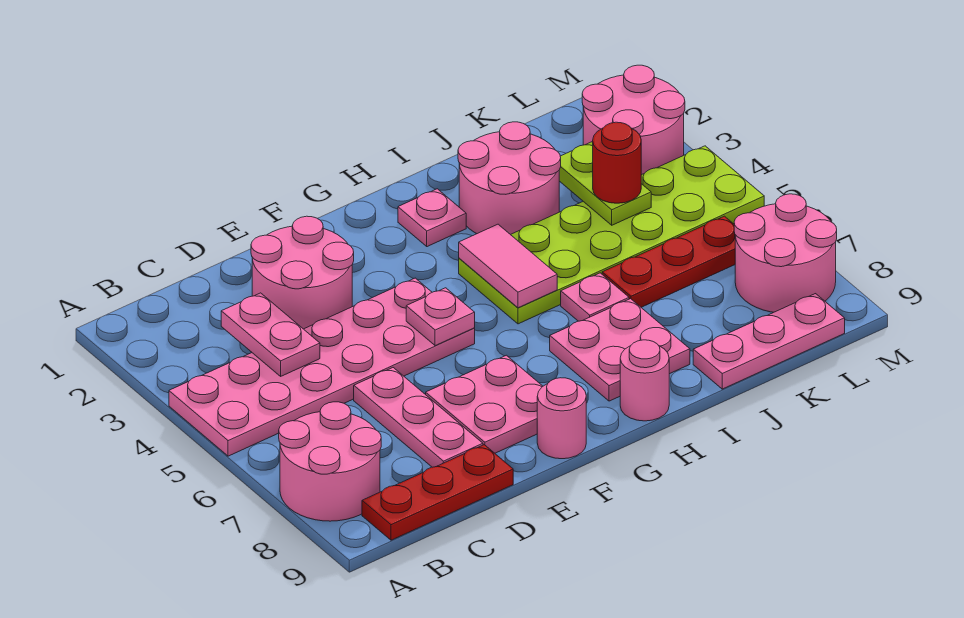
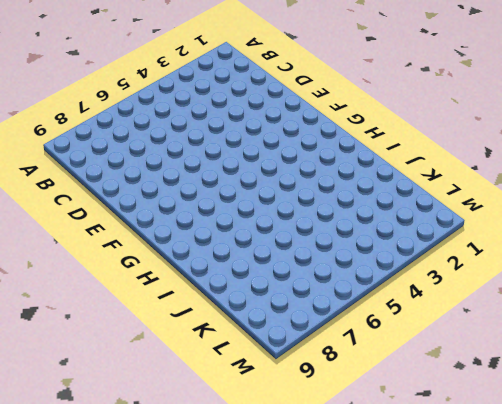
none -> pink 2x6 plate [169,278,475,456]
none -> pink 2x2 round brick [279,402,381,521]
none -> red 1x3 plate [362,445,513,540]

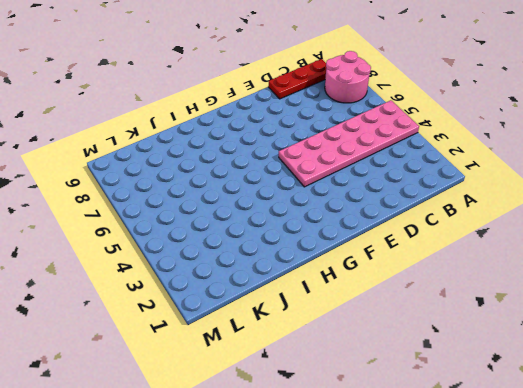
none -> pink 2x2 round brick [251,216,354,329]
none -> pink 1x3 plate [354,368,483,467]
none -> pink 2x2 plate [426,355,543,453]

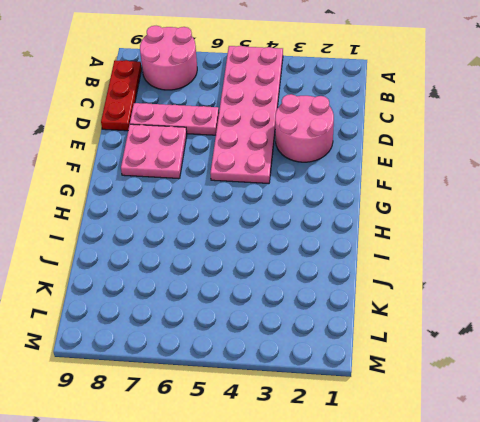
none -> pink 1x1 round brick [537,378,586,459]
none -> pink 1x1 plate [398,189,466,247]
none -> lime 2x6 plate [459,146,764,324]

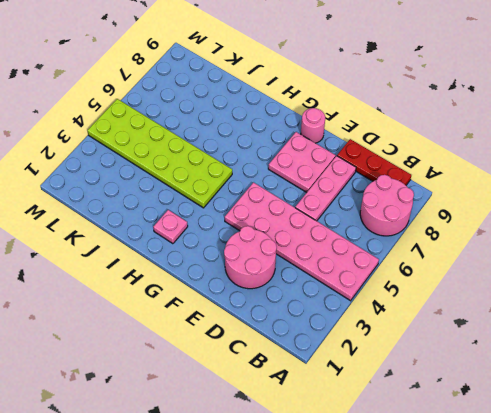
none -> pink 2x2 plate [550,299,690,401]
none -> pink 1x1 round brick [620,340,669,421]
none -> pink 2x2 round brick [458,122,561,235]

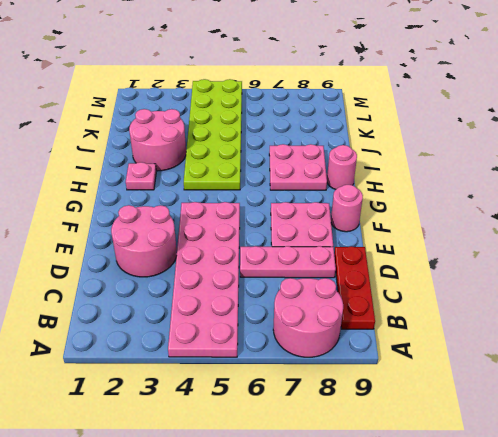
none -> pink 1x1 plate [561,273,629,321]
none -> red 1x3 plate [602,216,735,307]
none -> pink 1x3 plate [693,294,845,389]

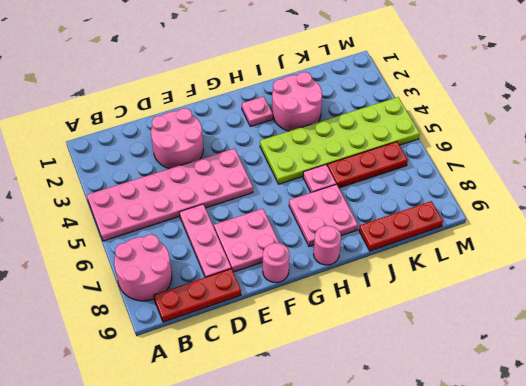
red 1x3 plate [359,201,443,251] -> pink 1x3 plate [693,294,845,389]
none -> pink 2x2 round brick [582,65,685,175]
none -> pink 2x2 round brick [734,194,837,312]
none -> pink 1x2 plate [221,293,320,376]

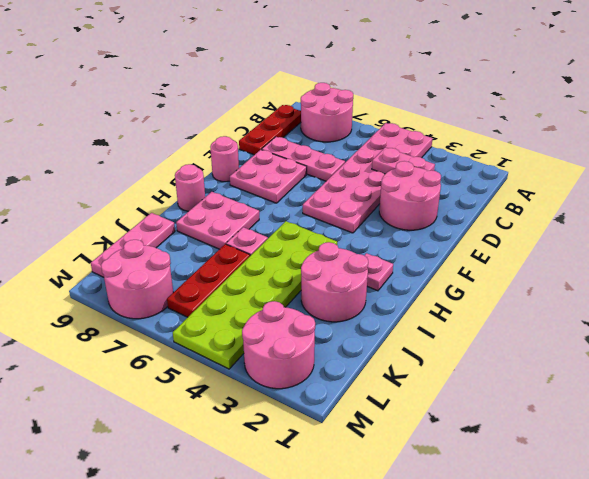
none -> pink 1x1 plate [406,288,475,346]
none -> pink 1x2 tile [459,224,557,308]
none -> lime 1x2 plate [559,142,651,225]

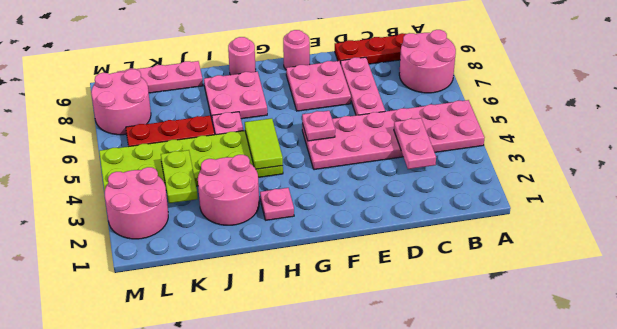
lime 1x2 tile [245,118,283,169] -> pink 1x2 tile [459,224,557,308]
none -> pink 2x2 round brick [251,216,354,329]
none -> red 1x1 round brick [593,122,641,203]

